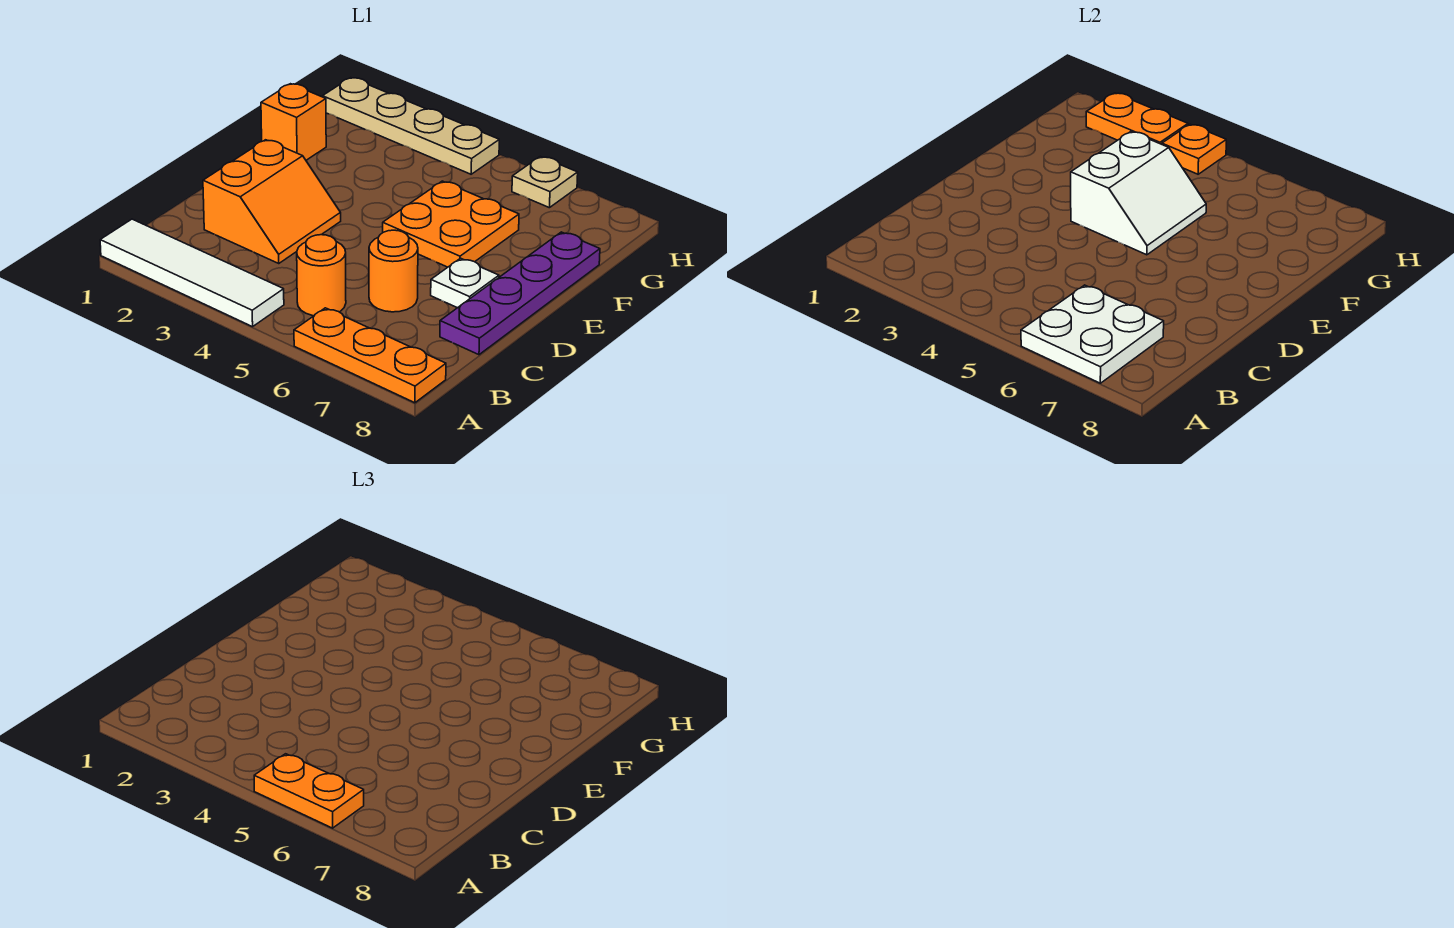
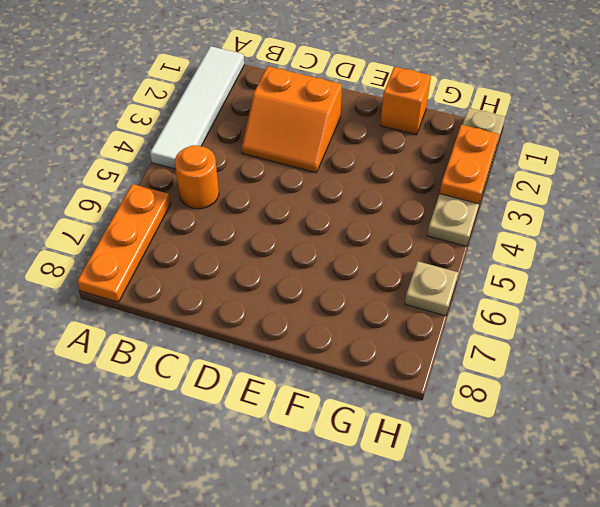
none -> orange 1x1 round brick [369,230,418,312]
none -> purple 1x4 plate [440,232,600,355]
none -> white 1x1 plate [431,258,499,308]

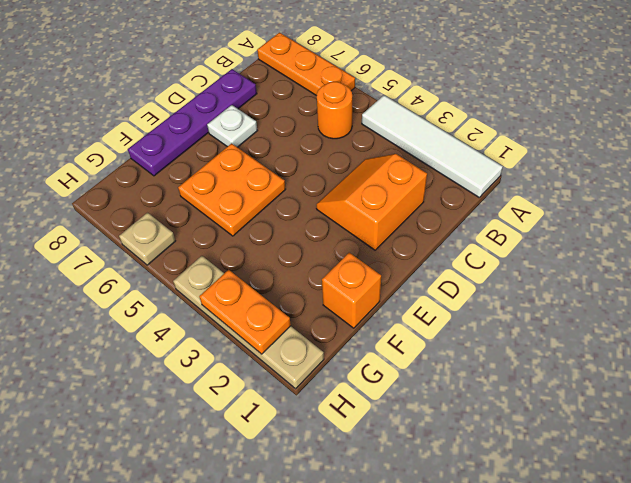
none -> orange 1x1 round brick [369,230,418,312]
none -> white 2x2 plate [1021,285,1164,383]
none -> white 2x2 slope [1071,132,1206,255]

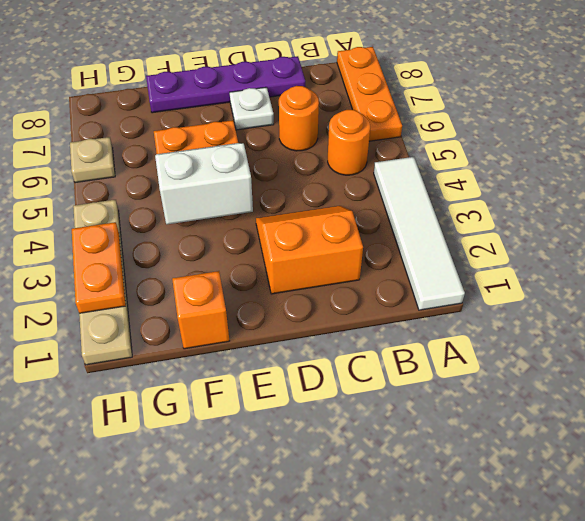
none -> white 2x2 plate [1021,285,1164,383]
none -> orange 1x1 plate [1162,124,1226,174]
none -> orange 1x2 plate [254,754,364,828]

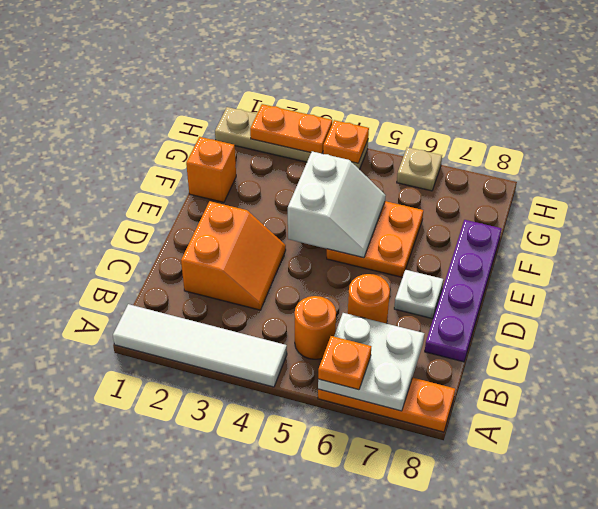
orange 1x1 plate [318,336,371,390] -> orange 1x2 plate [254,754,364,828]

